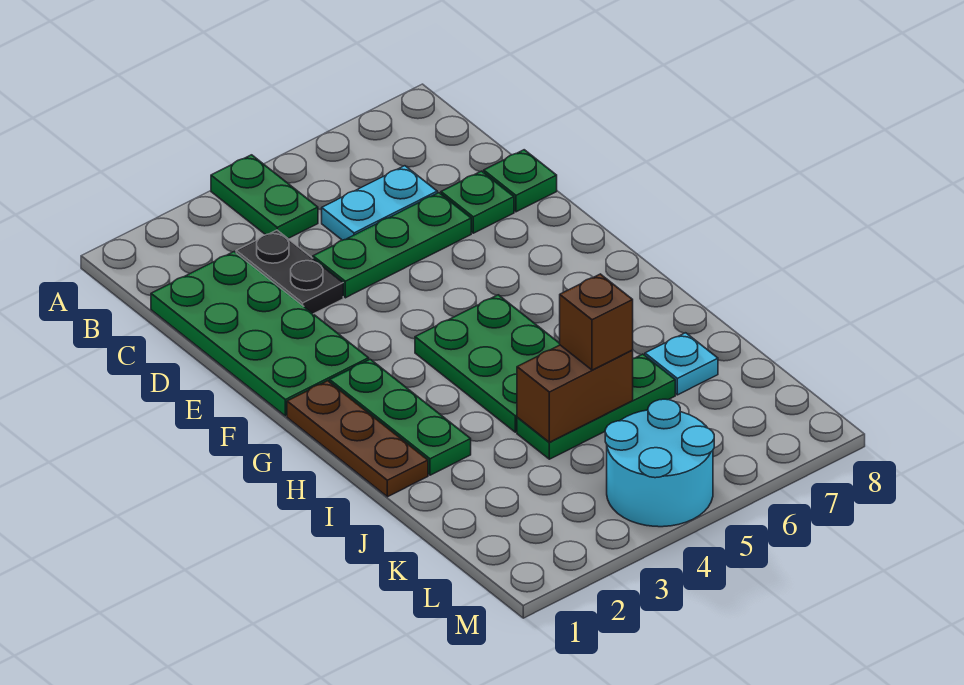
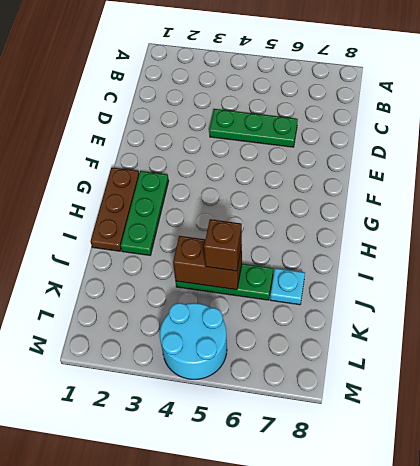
none -> green 1x2 plate [211,155,318,238]
none -> green 2x4 plate [151,252,369,416]
none -> black 1x2 plate [236,230,343,314]

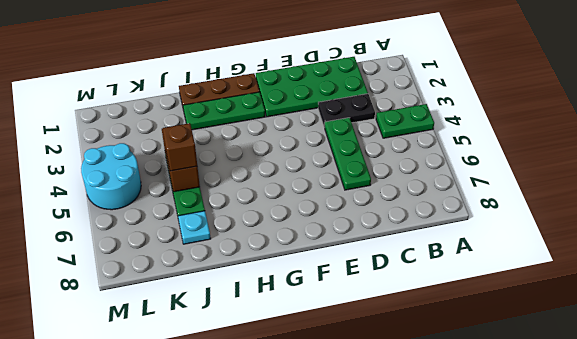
none -> cyan 1x2 plate [322,166,437,240]
none -> green 1x1 plate [441,171,514,233]
none -> green 1x1 plate [484,150,557,212]

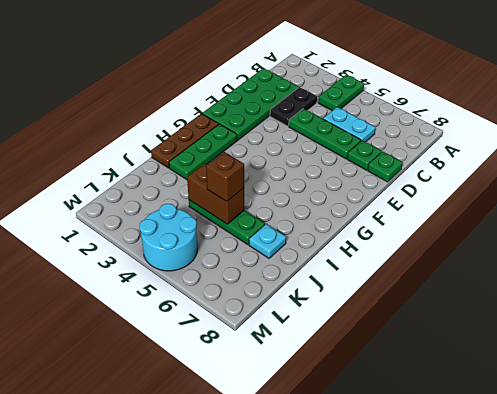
none -> green 2x3 plate [415,295,560,432]

